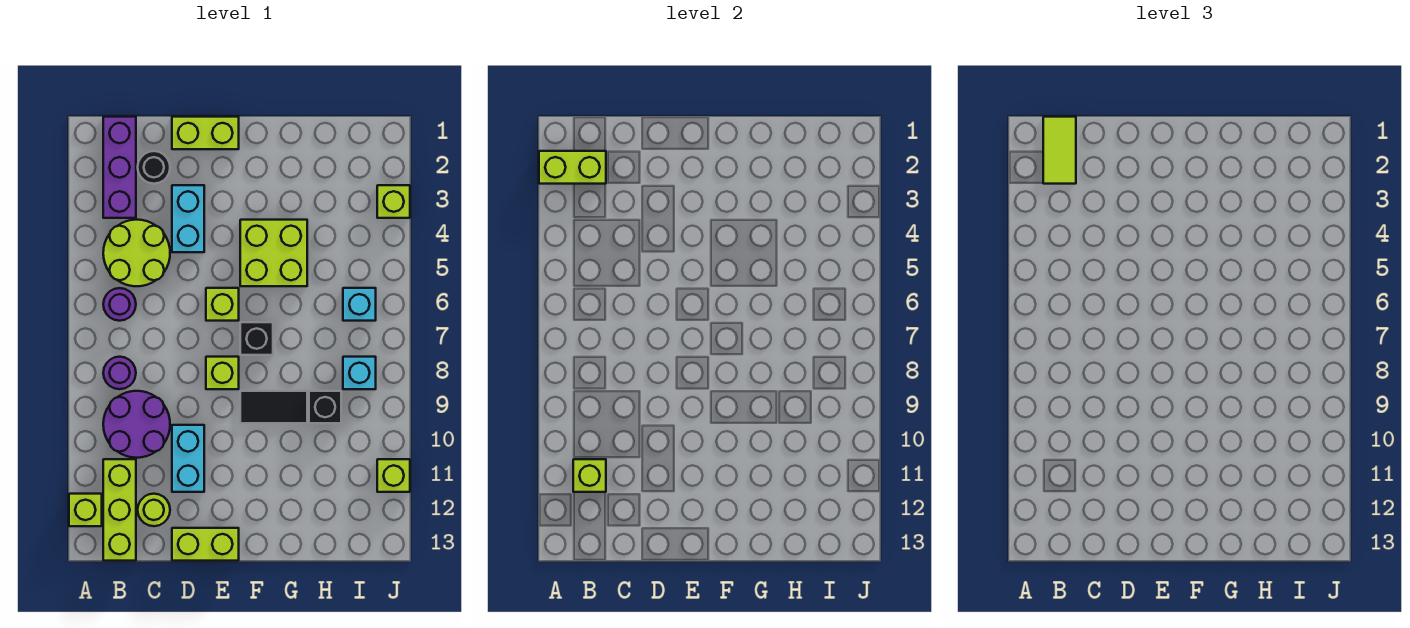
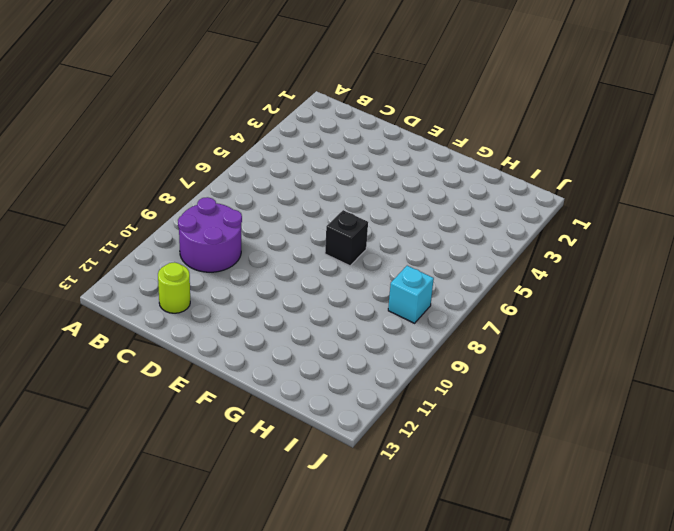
none -> lime 1x1 brick [69,494,102,526]
none -> purple 1x3 brick [103,117,136,218]
none -> lime 2x2 round brick [103,220,170,286]

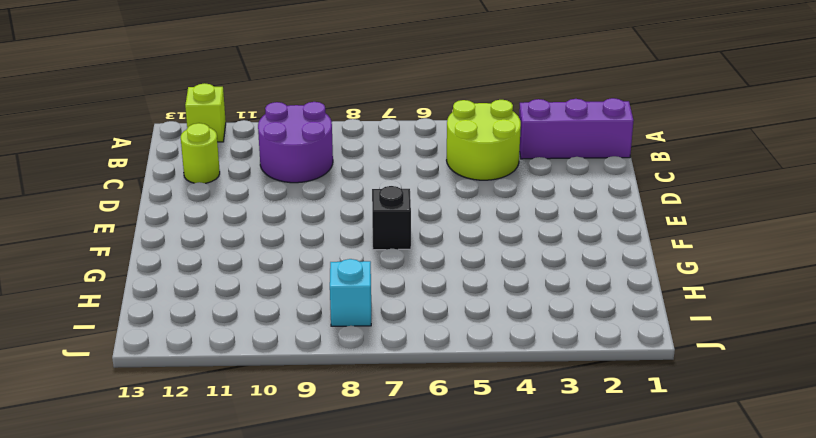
none -> purple 1x1 round brick [103,288,136,321]
none -> purple 1x1 round brick [103,357,136,389]
none -> lime 1x3 brick [103,459,136,561]

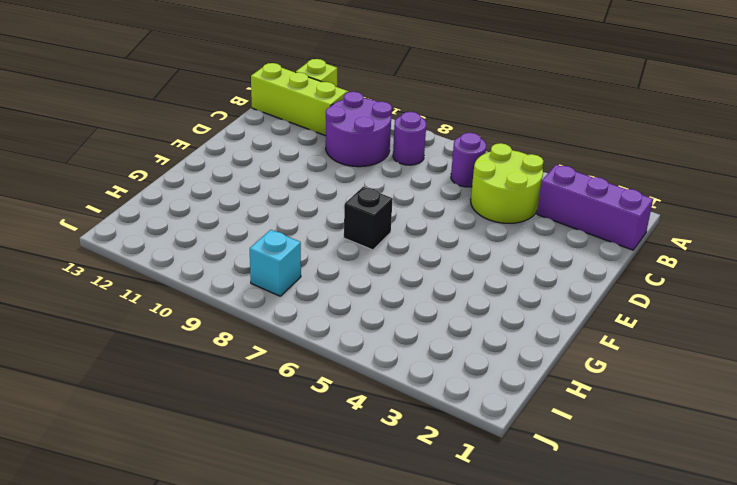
none -> black 1x1 round brick [138,151,170,184]
none -> lime 1x1 round brick [138,494,170,526]
none -> lime 1x2 brick [172,117,239,149]

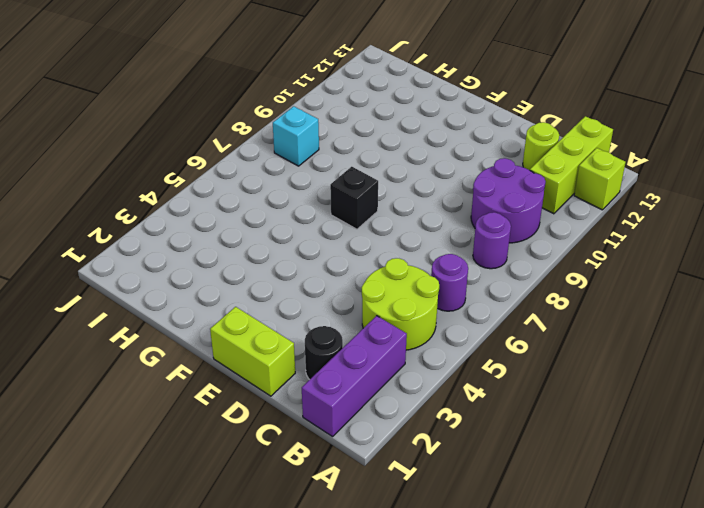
none -> cyan 1x2 brick [172,185,204,252]
none -> cyan 1x2 brick [172,425,204,492]
none -> lime 1x2 brick [172,528,239,561]

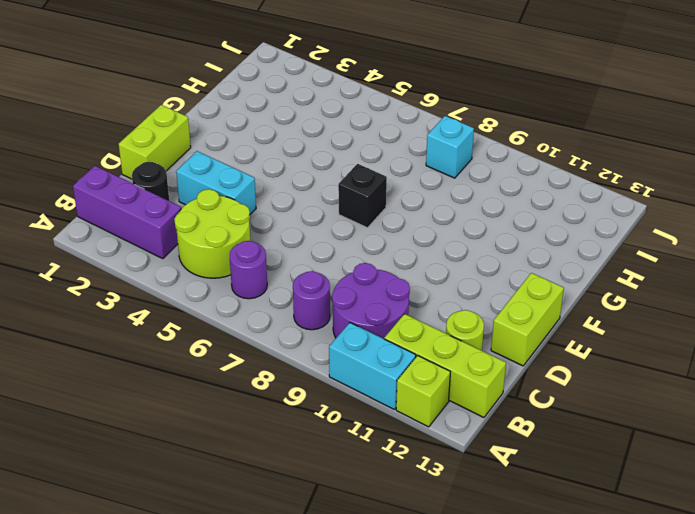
cyan 1x2 brick [329,323,416,410] -> cyan 1x2 brick moved to [172,425,204,492]
none -> lime 1x1 brick [206,288,239,321]
none -> lime 1x1 brick [206,357,239,389]
none -> lime 2x2 brick [240,220,307,286]

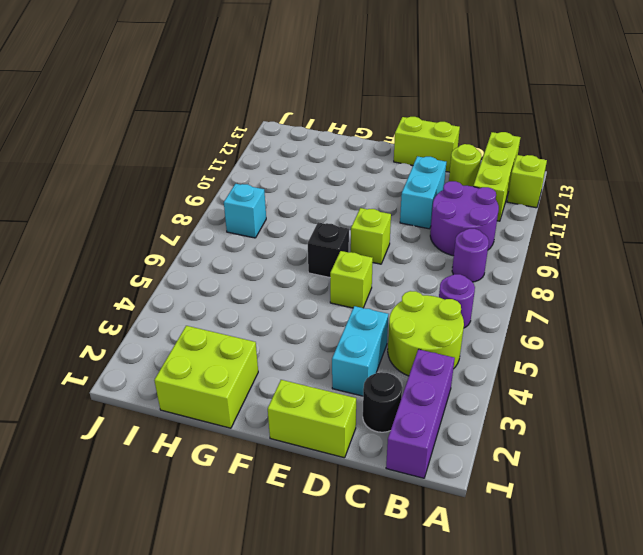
lime 2x2 brick [154,326,258,428] -> lime 2x2 brick moved to [240,220,307,286]
none -> black 1x2 tile [240,391,307,423]
none -> black 1x1 brick [309,391,341,423]
none -> cyan 1x1 brick [343,288,376,321]

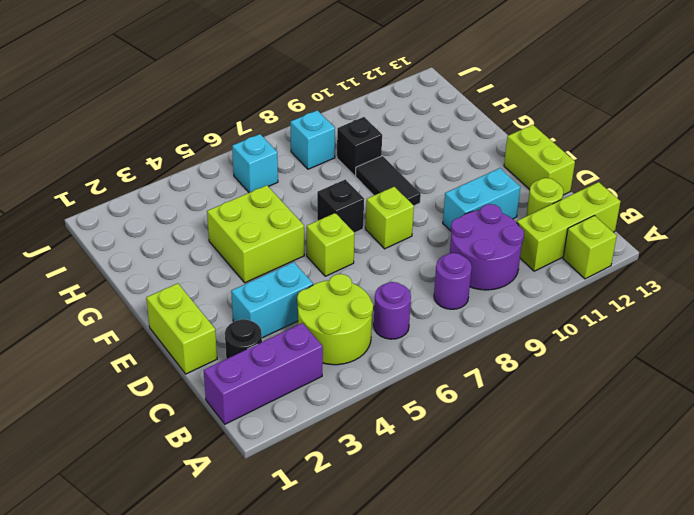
none -> lime 1x1 brick [377,185,410,218]
none -> lime 1x1 brick [377,459,410,492]
none -> lime 1x2 brick [539,151,606,184]

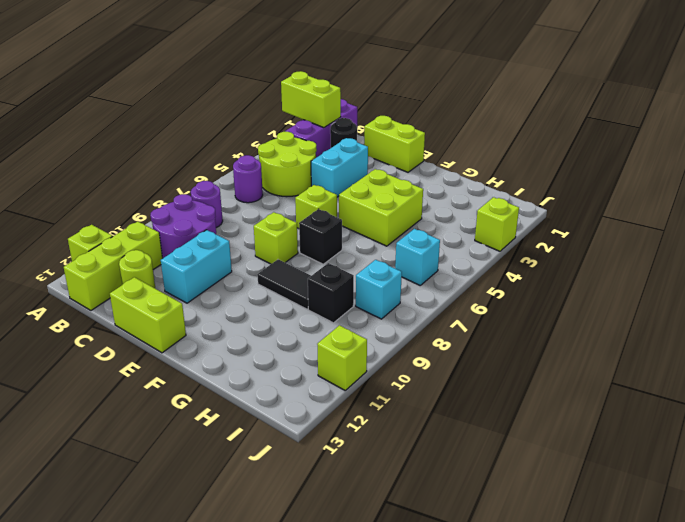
none -> lime 1x1 brick [573,459,606,492]
none -> lime 1x2 tile [1043,117,1076,184]

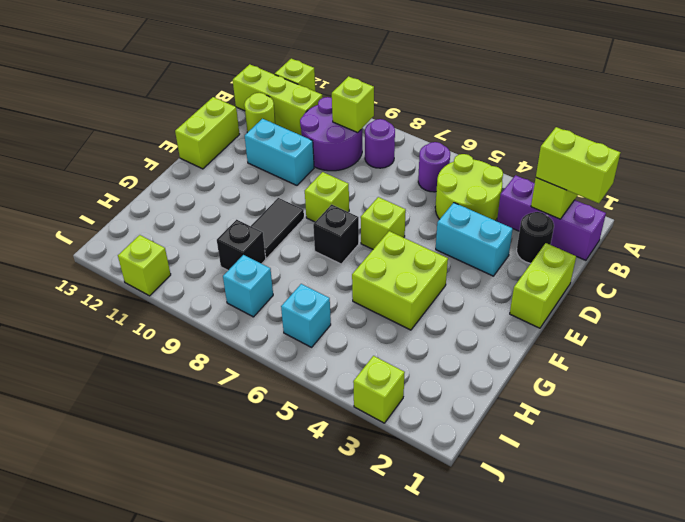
lime 1x2 brick [536,127,620,203] -> lime 1x2 tile [1043,117,1076,184]
lime 1x1 brick [332,76,374,132] -> lime 1x1 brick moved to [573,459,606,492]

